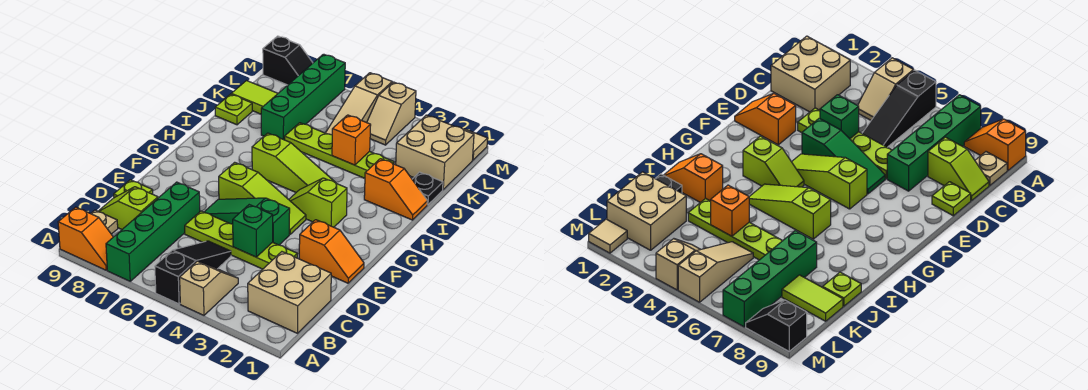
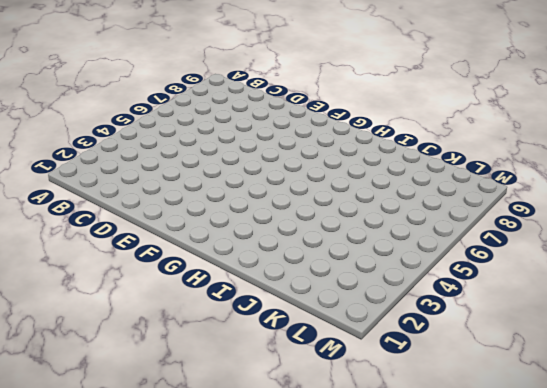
none -> tan 1x2 slope [180,261,238,315]
none -> black 1x3 slope [155,241,231,304]
none -> green 1x4 brick [106,182,200,281]

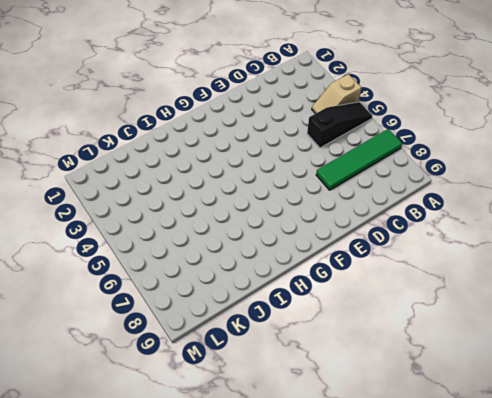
black 1x3 slope [307,102,372,148] -> black 1x3 slope turned to [155,241,231,304]
green 1x4 tile [316,129,402,190] -> green 1x4 brick [106,182,200,281]
none -> orange 1x2 slope [58,207,113,270]
none -> tan 2x2 brick [248,252,331,333]
none -> tan 1x1 plate [91,210,118,234]

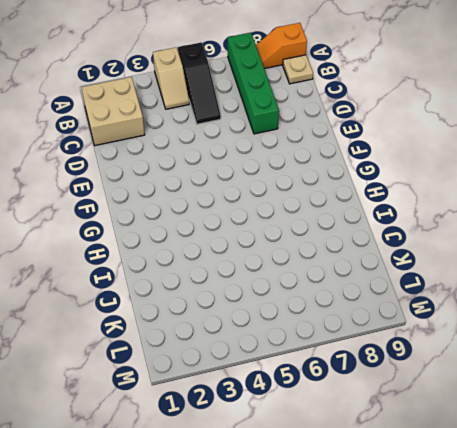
none -> lime 1x2 slope [98,187,158,229]
none -> lime 1x4 plate [185,211,297,269]
none -> lime 1x1 plate [114,180,153,198]

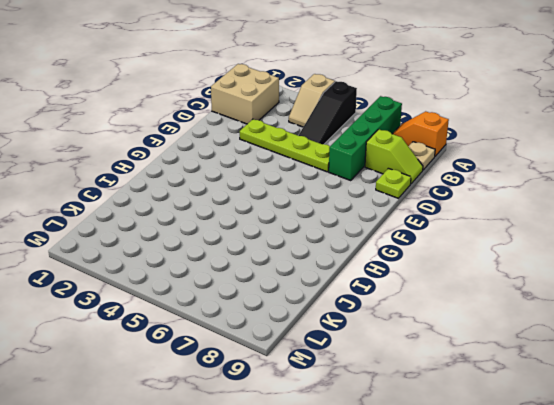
none -> orange 1x2 slope [299,220,364,283]
none -> green 1x3 slope [204,198,290,245]
none -> lime 1x3 slope [219,162,306,234]

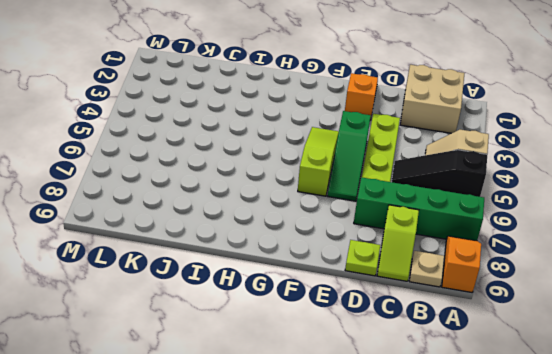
none -> lime 1x2 slope [289,178,347,227]
none -> lime 1x3 slope [252,133,336,192]
none -> orange 1x2 slope [364,159,427,220]

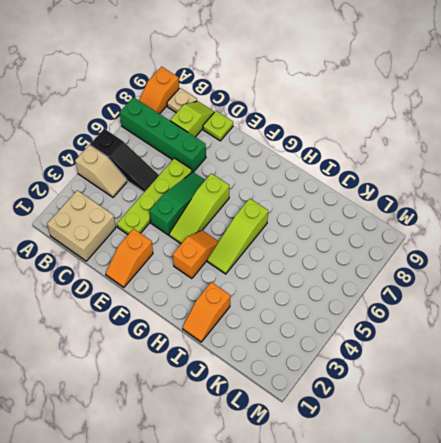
orange 1x2 slope [173,230,219,279] -> lime 1x2 slope [289,178,347,227]
none -> black 1x1 plate [412,172,443,205]
none -> lime 1x4 plate [285,123,394,178]
none -> green 1x4 brick [261,54,345,140]

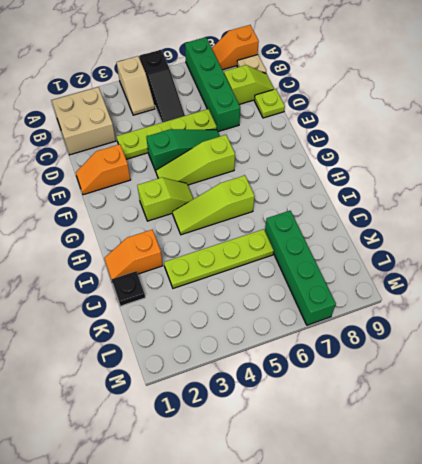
none -> lime 1x1 plate [215,94,252,125]
none -> tan 2x2 brick [396,115,474,190]
none -> tan 1x3 slope [326,73,392,135]

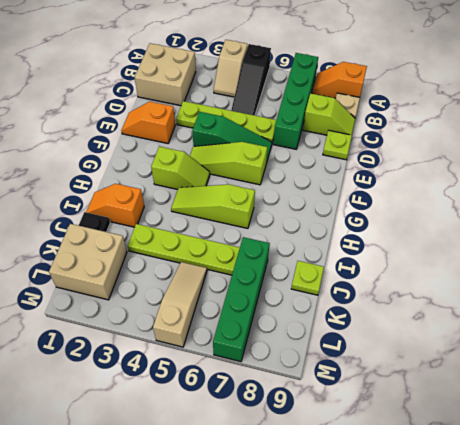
none -> lime 1x2 tile [232,81,278,114]
none -> tan 1x2 slope [367,82,416,145]
none -> tan 1x1 tile [464,129,488,160]

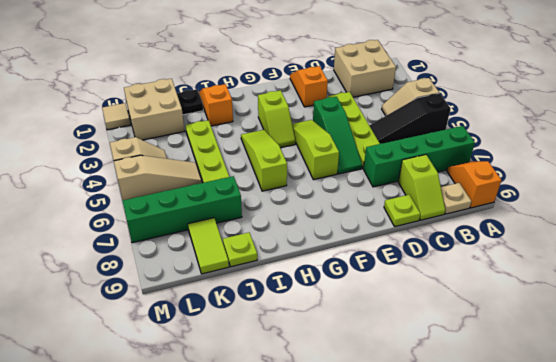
none -> black 1x2 slope [263,36,313,85]
none -> green 1x1 brick [233,205,273,257]
none -> orange 1x1 brick [332,115,371,165]

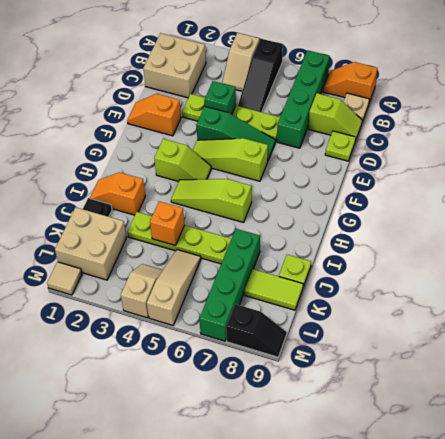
black 1x2 slope [226,304,287,357] -> black 1x2 slope turned to [263,36,313,85]

